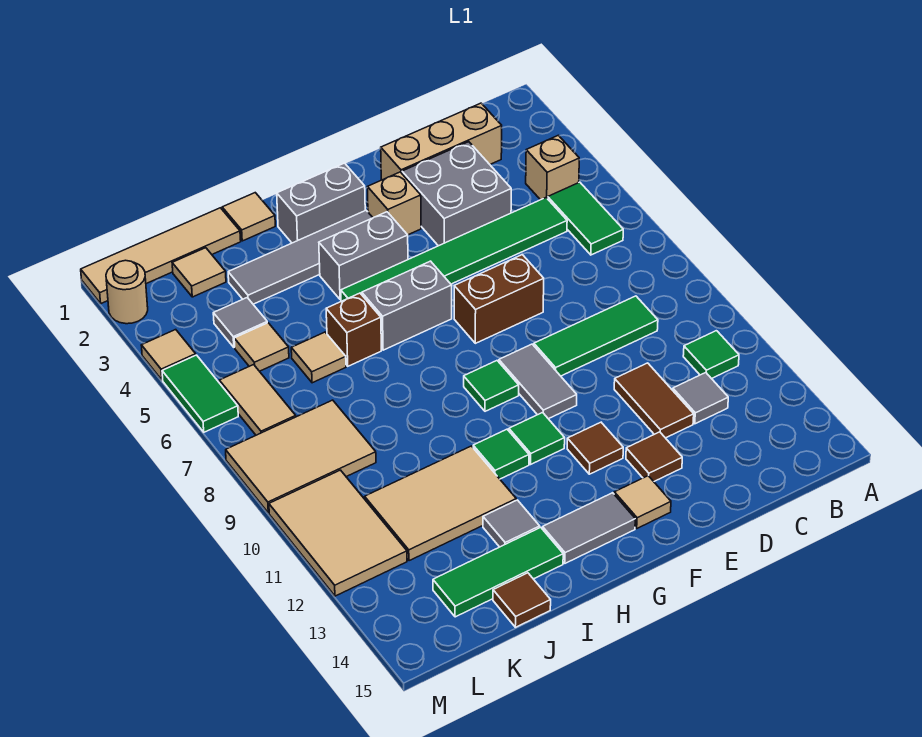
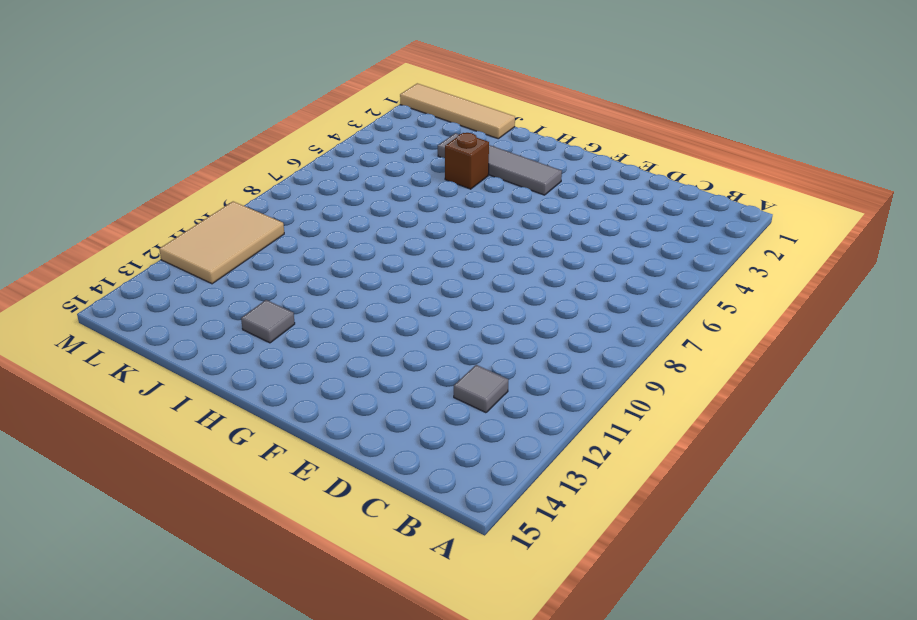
brown 1x1 brick [445,133,489,189] -> brown 1x1 brick moved to [326,293,381,366]
none -> tan 1x1 brick [526,135,579,200]
none -> green 1x2 tile [548,182,623,255]
none -> green 1x1 tile [683,331,739,379]
none -> tan 1x3 brick [381,103,502,180]

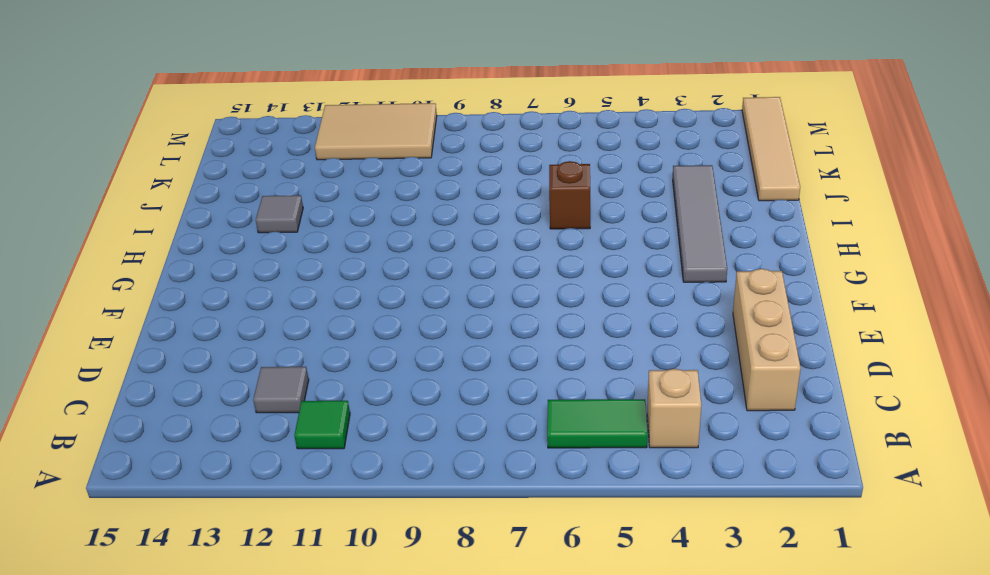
none -> green 1x6 tile [341,198,567,301]
none -> green 1x3 tile [534,296,658,376]
none -> grey 2x2 brick [402,142,511,246]
none -> brown 1x2 tile [614,363,694,438]

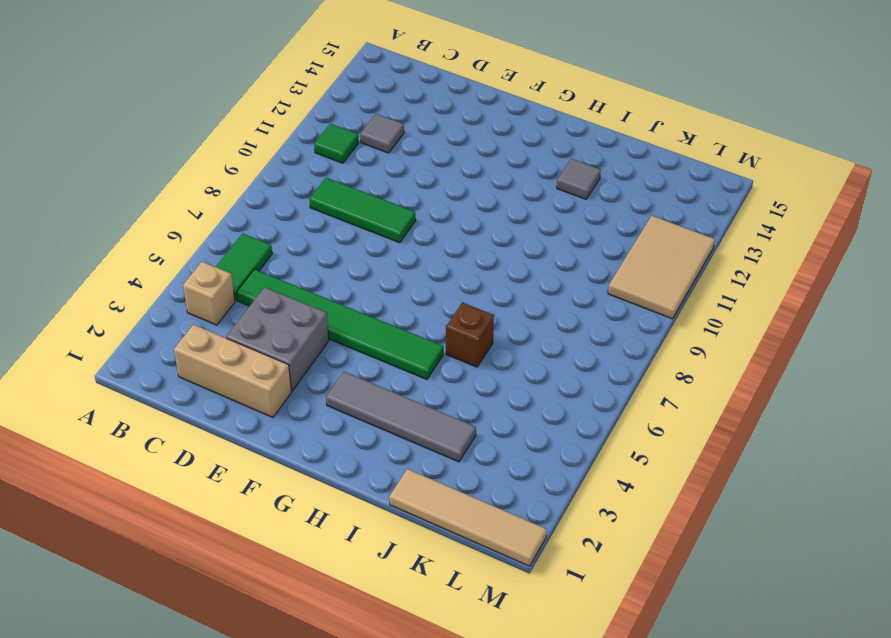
none -> brown 1x2 tile [614,363,694,438]
none -> brown 1x2 brick [454,255,544,343]
none -> brown 1x1 tile [626,432,682,481]
none -> tan 1x1 brick [367,172,421,235]

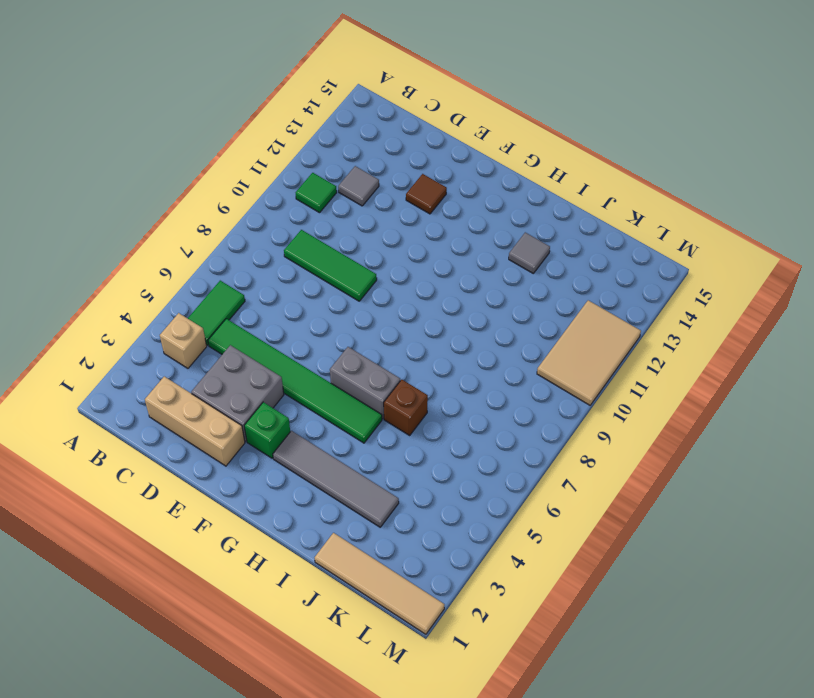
green 1x1 brick [244,402,290,458] -> tan 1x1 brick [367,172,421,235]
none -> brown 1x2 tile [614,363,694,438]
none -> brown 1x2 brick [454,255,544,343]
none -> grey 1x2 tile [499,344,577,419]
none -> brown 1x1 tile [567,422,623,474]

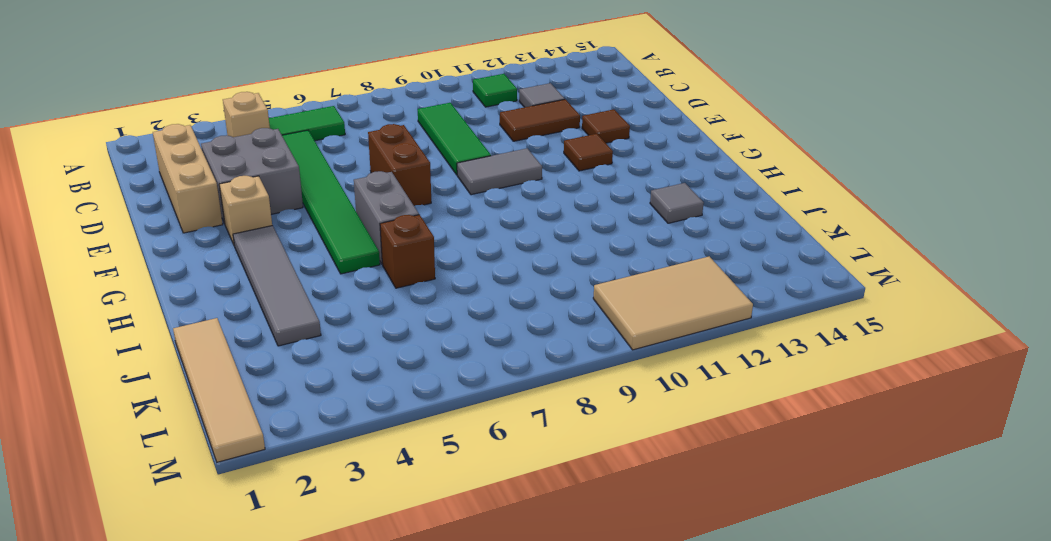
none -> tan 1x1 tile [614,476,671,528]
none -> grey 1x2 brick [277,163,365,243]
none -> grey 1x2 brick [319,212,408,300]
none -> green 1x1 tile [464,361,519,411]

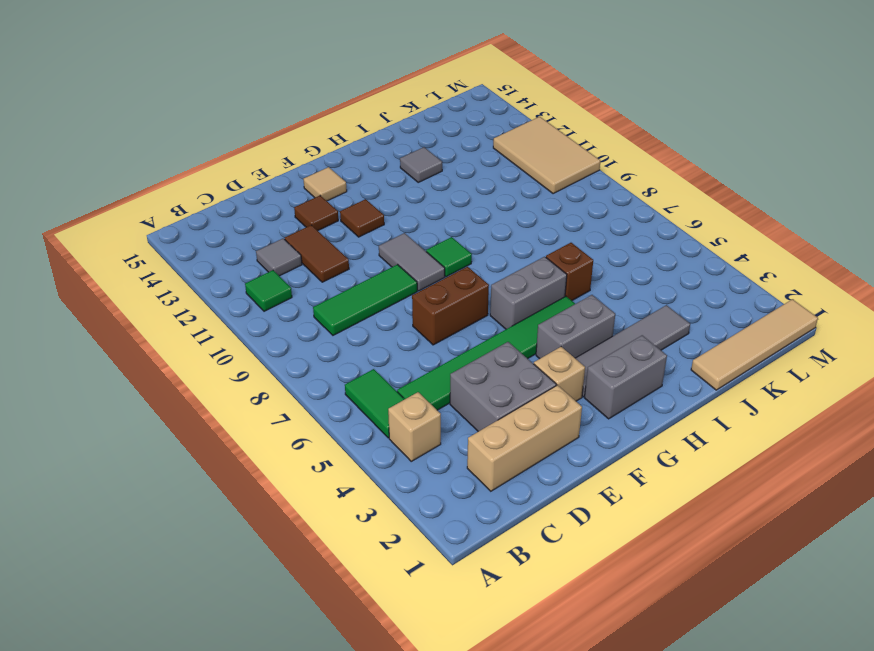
none -> green 1x1 tile [509,413,565,464]
none -> grey 1x2 tile [543,493,635,563]
none -> green 1x1 tile [473,429,529,479]
none -> tan 1x1 tile [222,193,275,241]

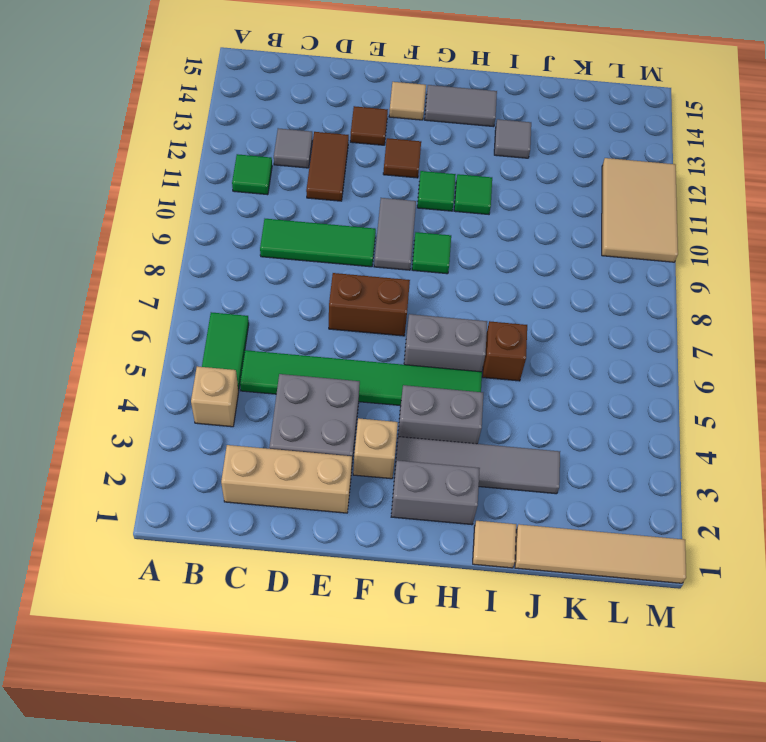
none -> tan 2x3 tile [365,446,516,561]
none -> green 1x3 tile [433,527,563,617]
none -> tan 1x1 tile [291,332,346,383]
none -> brown 1x1 tile [493,573,551,627]

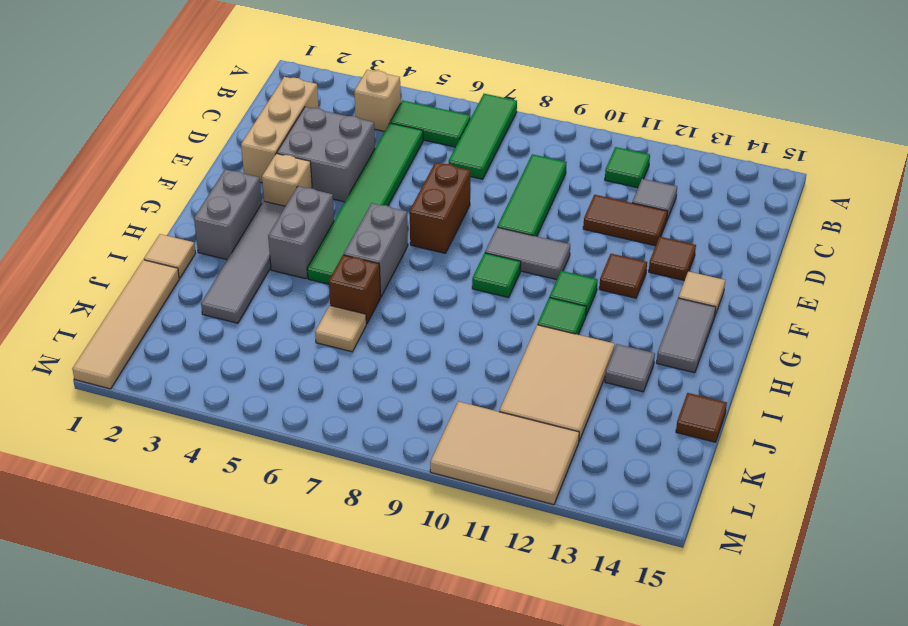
green 1x3 tile [449,94,517,179] -> green 1x3 tile moved to [433,527,563,617]
none -> tan 1x1 tile [172,248,226,297]
none -> grey 1x1 tile [213,298,267,347]
none -> tan 1x1 tile [234,323,289,371]
none -> tan 2x3 tile [226,400,376,513]

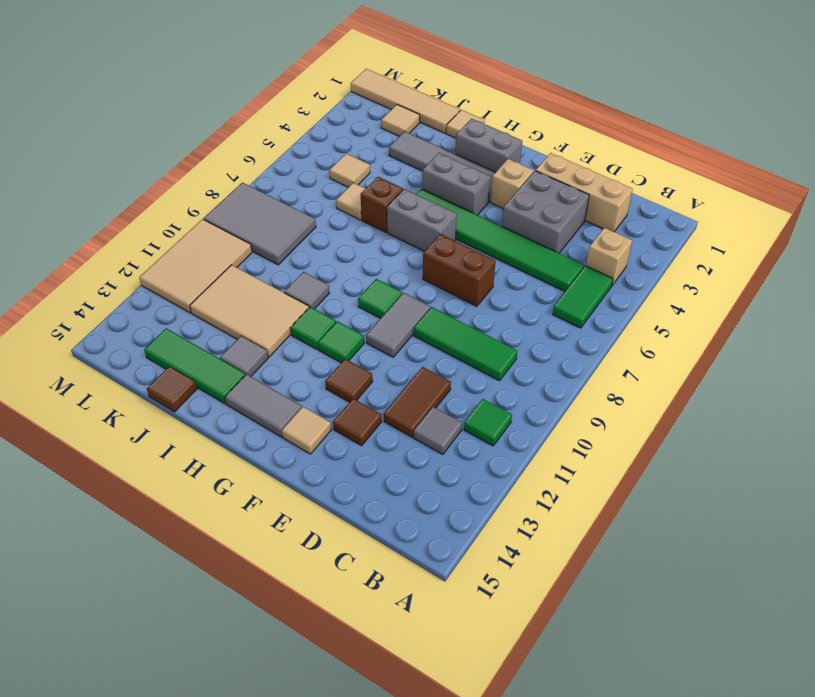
grey 1x1 tile [284,272,329,309] -> grey 1x1 tile moved to [213,298,267,347]
grey 2x3 tile [204,183,316,265] -> tan 2x3 tile [226,400,376,513]
none -> tan 1x2 tile [219,365,296,435]
none -> tan 1x1 round brick [106,260,148,324]
none -> tan 1x1 tile [141,330,196,380]
none -> green 1x2 tile [162,355,238,432]

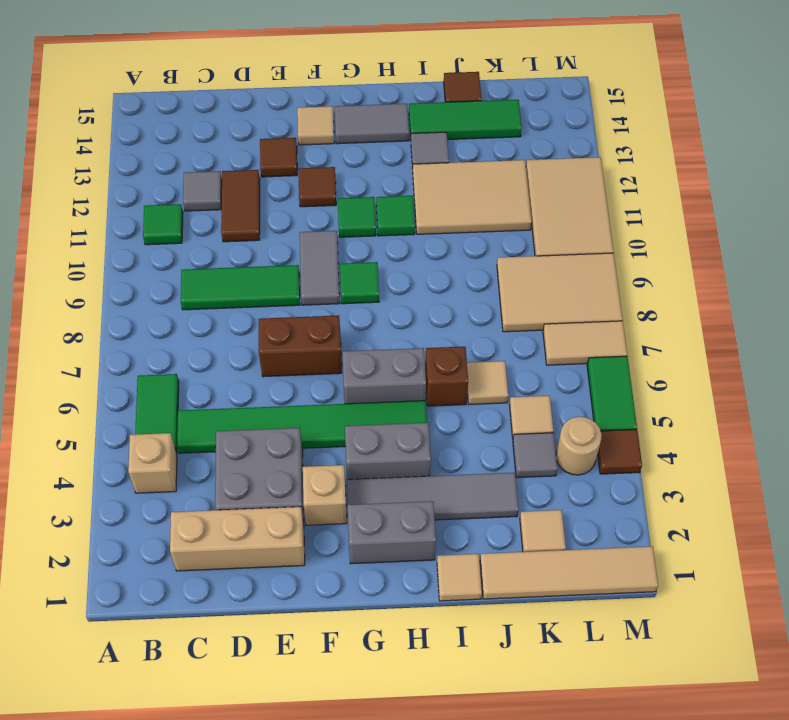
tan 1x1 round brick [556,417,602,475] -> tan 1x1 round brick moved to [106,260,148,324]
tan 1x2 tile [543,321,627,365] -> tan 1x2 tile turned to [219,365,296,435]
brown 1x1 tile [598,429,642,474] -> tan 1x1 tile [141,330,196,380]

